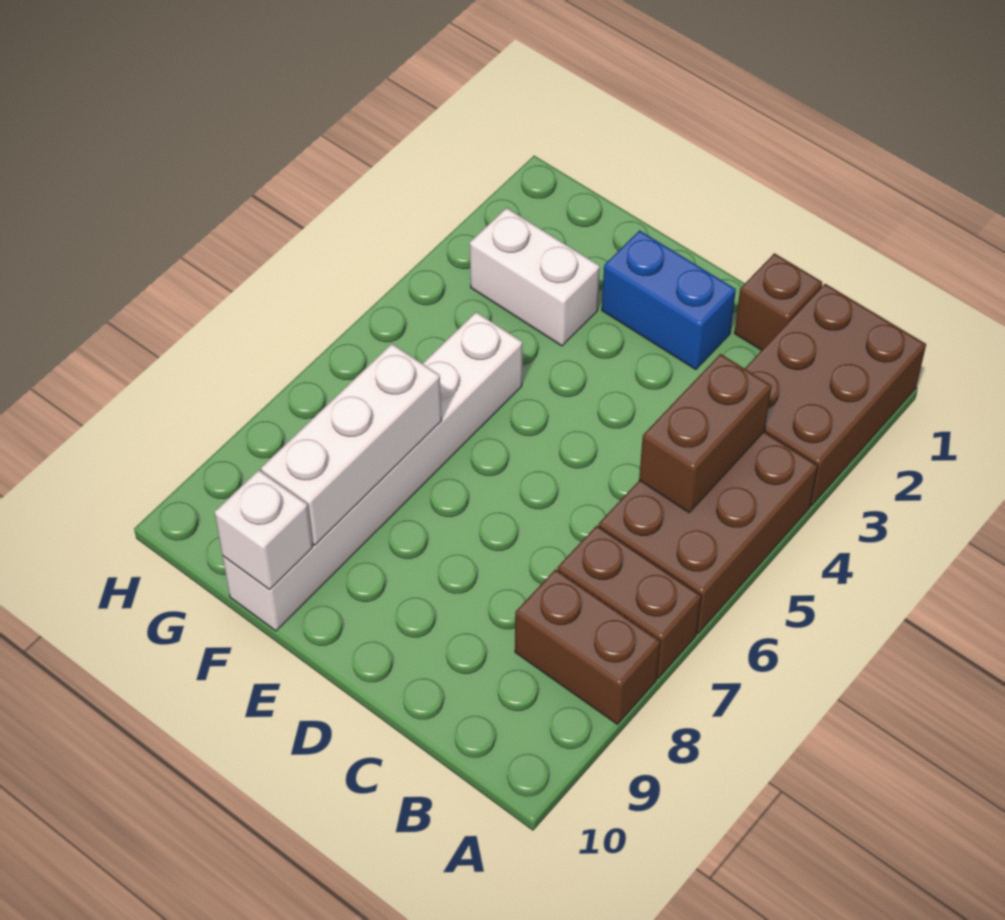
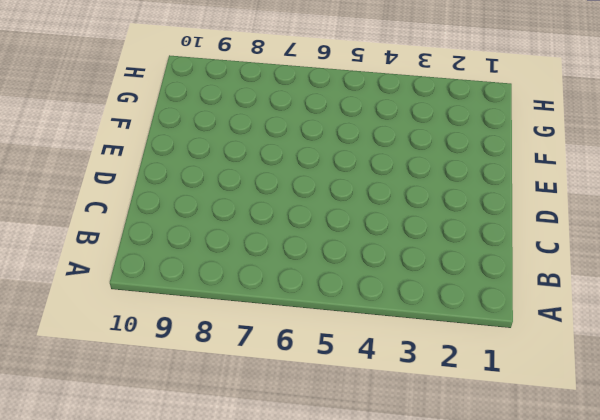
none -> brown 2x3 brick [745,284,926,506]
none -> brown 2x3 brick [599,431,818,634]

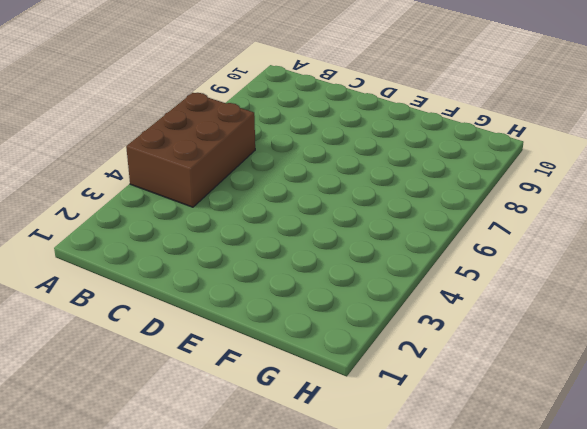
none -> brown 2x3 brick [745,284,926,506]
none -> brown 1x2 brick [557,526,701,678]

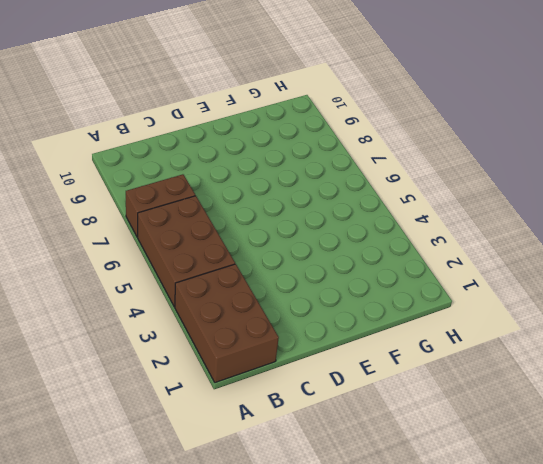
none -> brown 1x2 brick [515,569,660,724]
none -> brown 1x1 brick [734,253,822,350]

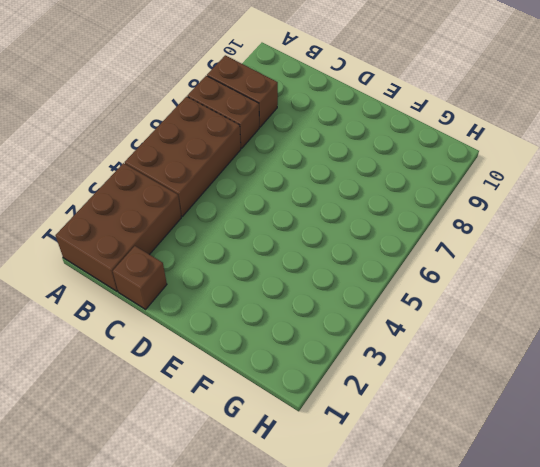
none -> blue 1x2 brick [602,230,736,370]
none -> white 1x2 brick [470,208,600,346]

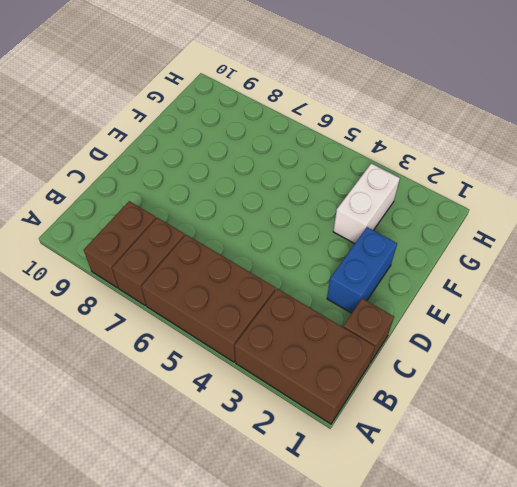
none -> white 1x6 brick [223,312,522,631]
none -> brown 1x2 brick [639,354,772,513]

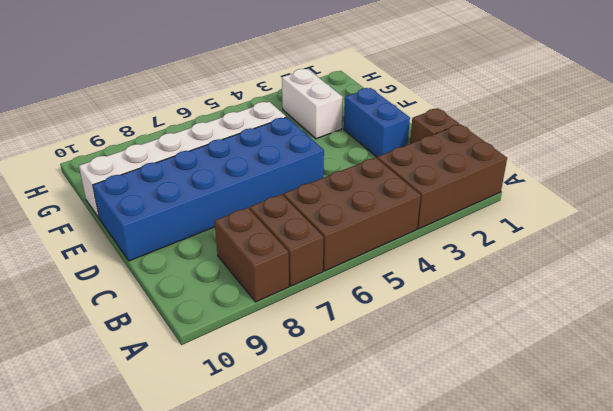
blue 2x6 brick [93,117,324,261] -> none
none -> brown 1x2 brick [639,354,772,513]
none -> white 1x3 brick [261,344,441,545]

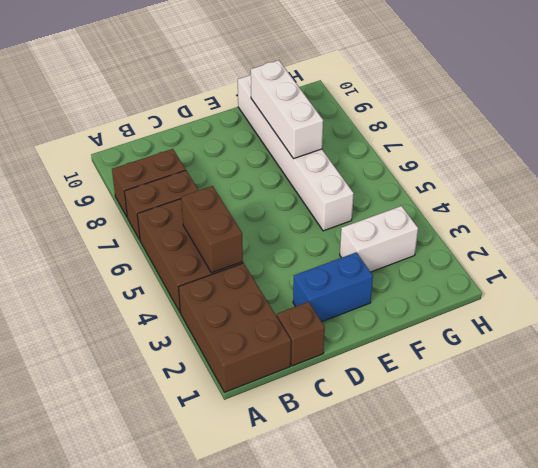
none -> white 1x1 brick [215,470,313,590]

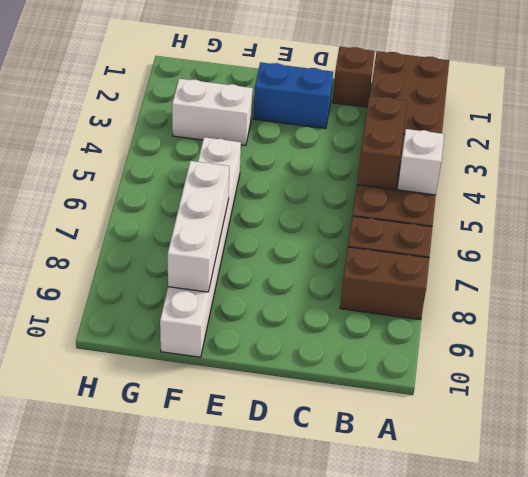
white 1x1 brick [397,129,444,195] -> white 1x1 brick moved to [215,470,313,590]

